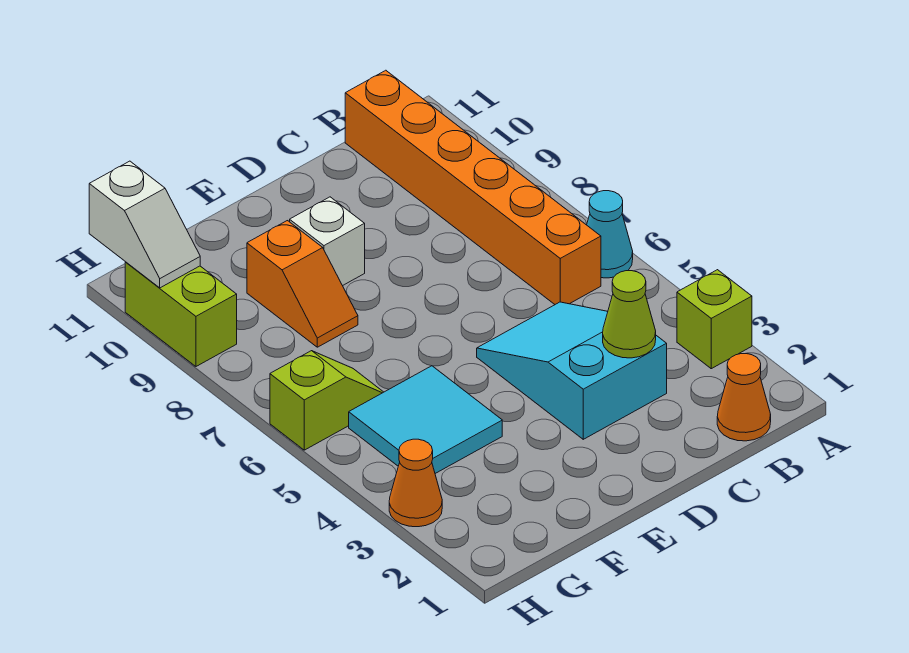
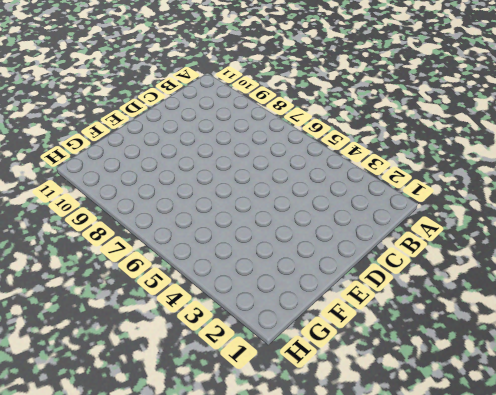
none -> lime 1x1 brick [677,270,752,369]
none -> cyan 1x1 cone [587,191,633,278]
none -> orange 1x1 cone [717,354,771,441]

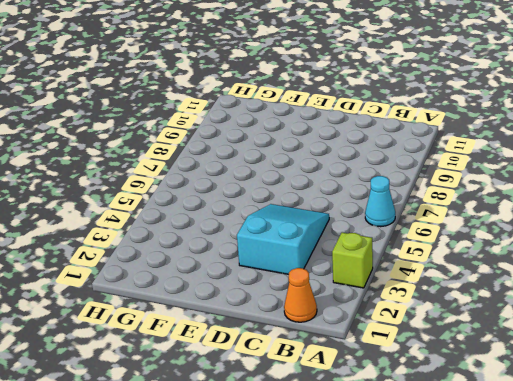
none -> orange 1x6 brick [345,70,601,304]
none -> white 1x1 brick [290,197,365,286]
none -> cyan 2x2 tile [349,366,502,473]

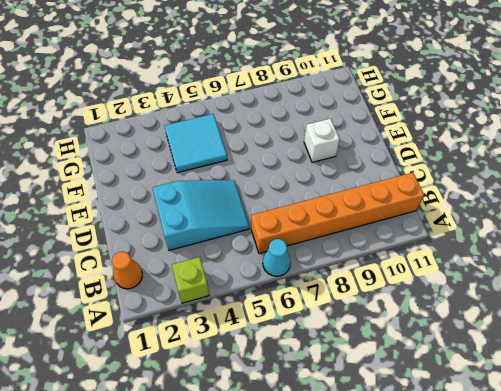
none -> orange 1x2 slope [247,221,358,347]
none -> lime 1x2 slope [270,351,383,450]
none -> orange 1x1 cone [389,439,442,527]

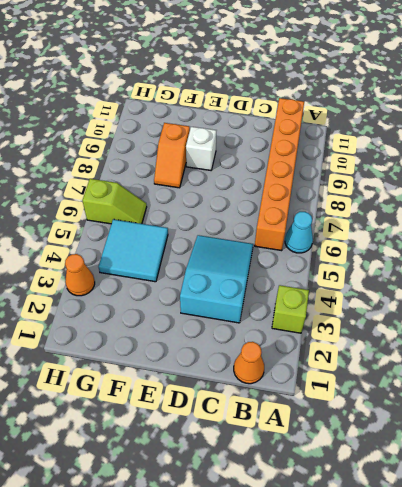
none -> lime 1x2 brick [125,262,237,366]
none -> lime 1x1 cone [603,271,656,358]
none -> white 1x2 slope [89,161,200,288]

